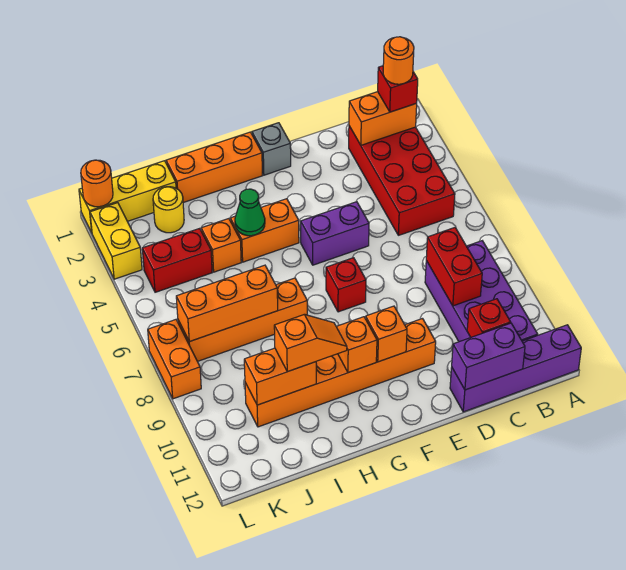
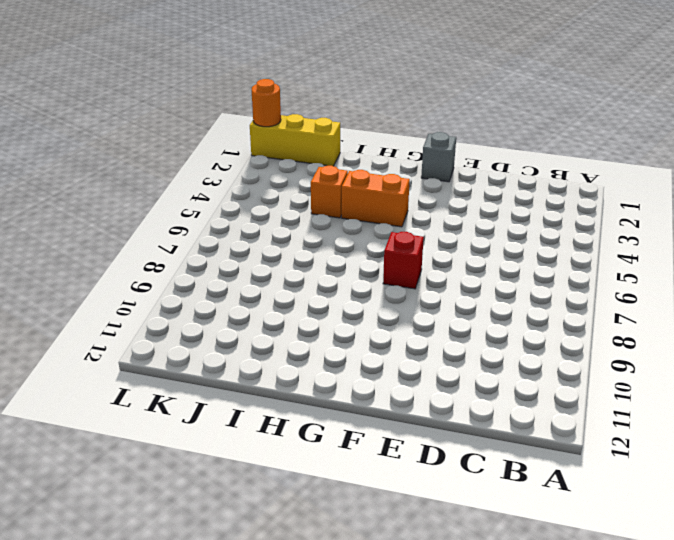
none -> purple 1x4 brick [450,325,581,412]
none -> red 2x4 brick [349,126,455,235]
none -> purple 2x4 brick [425,241,538,342]

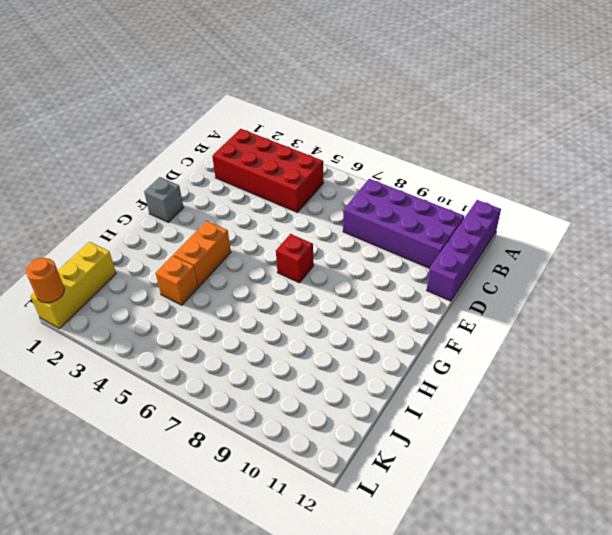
none -> purple 1x2 brick [301,202,369,265]
none -> orange 1x6 brick [245,319,436,427]
none -> orange 1x3 brick [166,132,262,203]

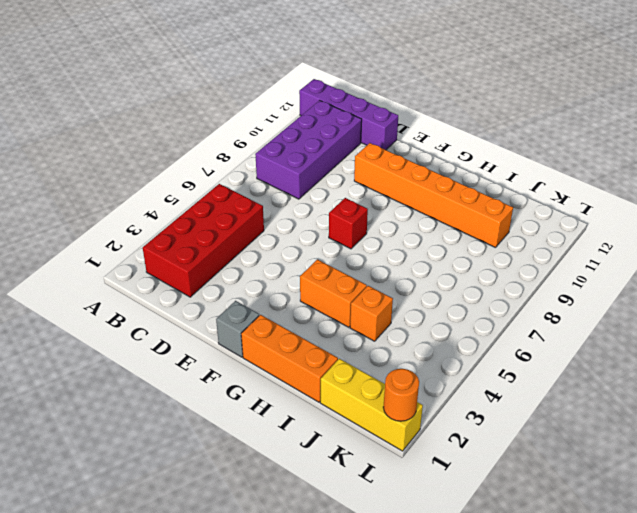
none -> purple 1x2 brick [301,202,369,265]
none -> orange 1x4 brick [178,278,307,361]
none -> yellow 1x1 round brick [153,187,184,233]

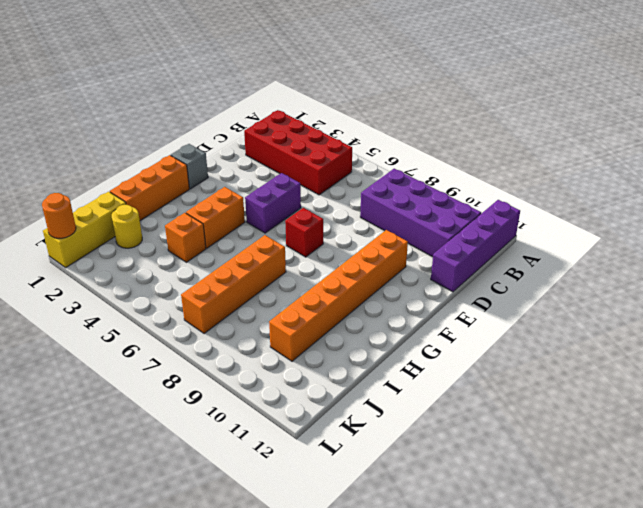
none -> red 1x2 brick [142,228,212,292]
none -> yellow 1x2 brick [90,203,142,279]
none -> orange 1x2 brick [148,320,201,399]

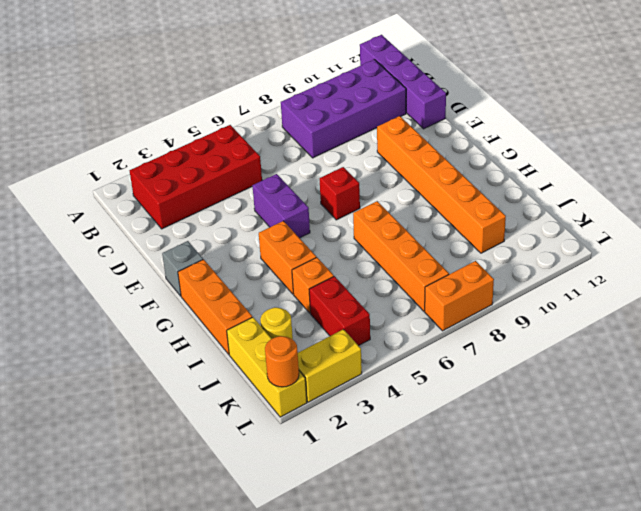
none -> orange 1x2 brick [349,92,417,145]
none -> red 1x2 brick [426,228,482,306]
none -> red 1x1 brick [467,299,511,337]

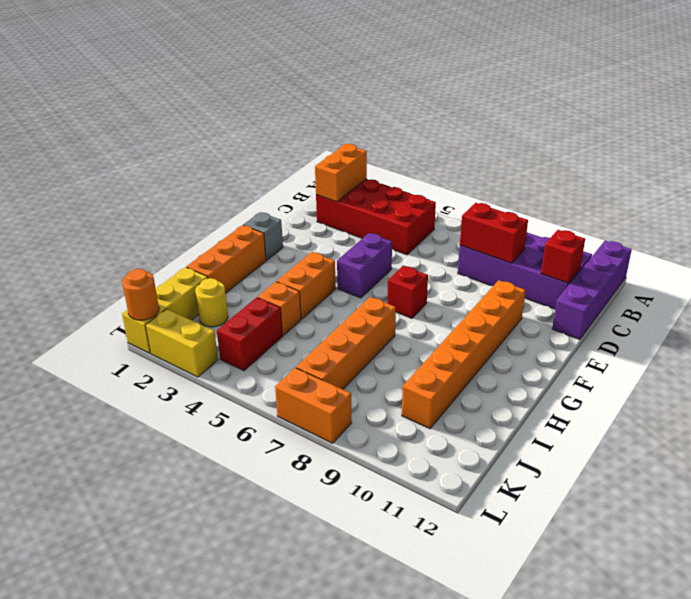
none -> purple 1x2 brick [452,323,525,390]
none -> orange 1x1 brick [366,306,407,362]
none -> orange 1x1 brick [336,317,377,373]

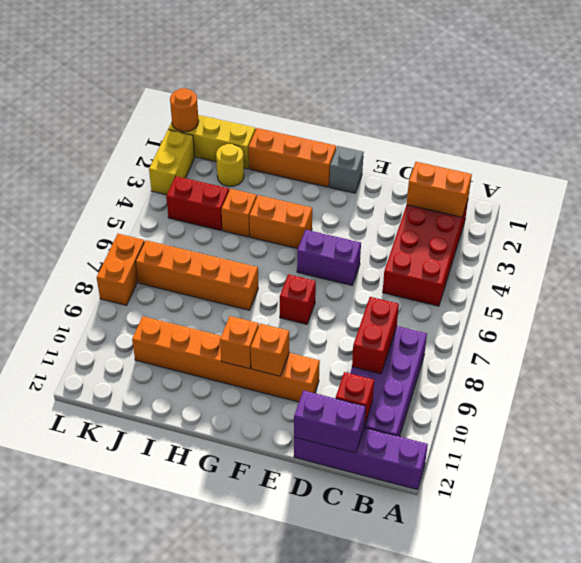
none -> green 1x1 cone [235,189,265,236]
none -> orange 1x3 brick [176,265,278,342]
none -> orange 1x2 brick [244,348,316,405]

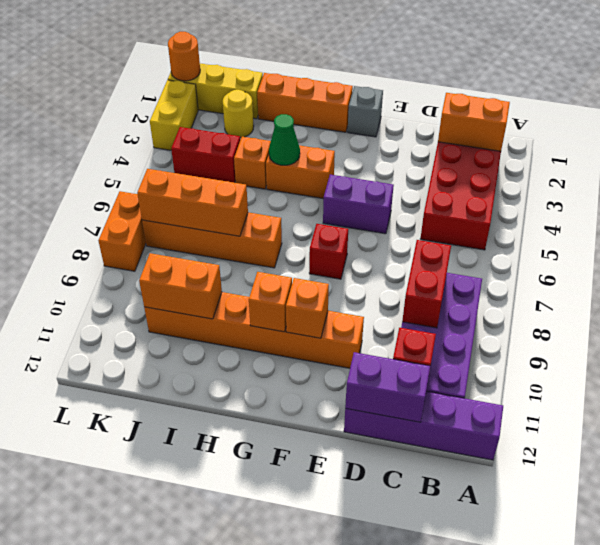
none -> red 1x1 brick [378,66,418,112]
none -> orange 1x2 slope [274,314,347,372]
none -> orange 1x1 round brick [383,37,414,84]

